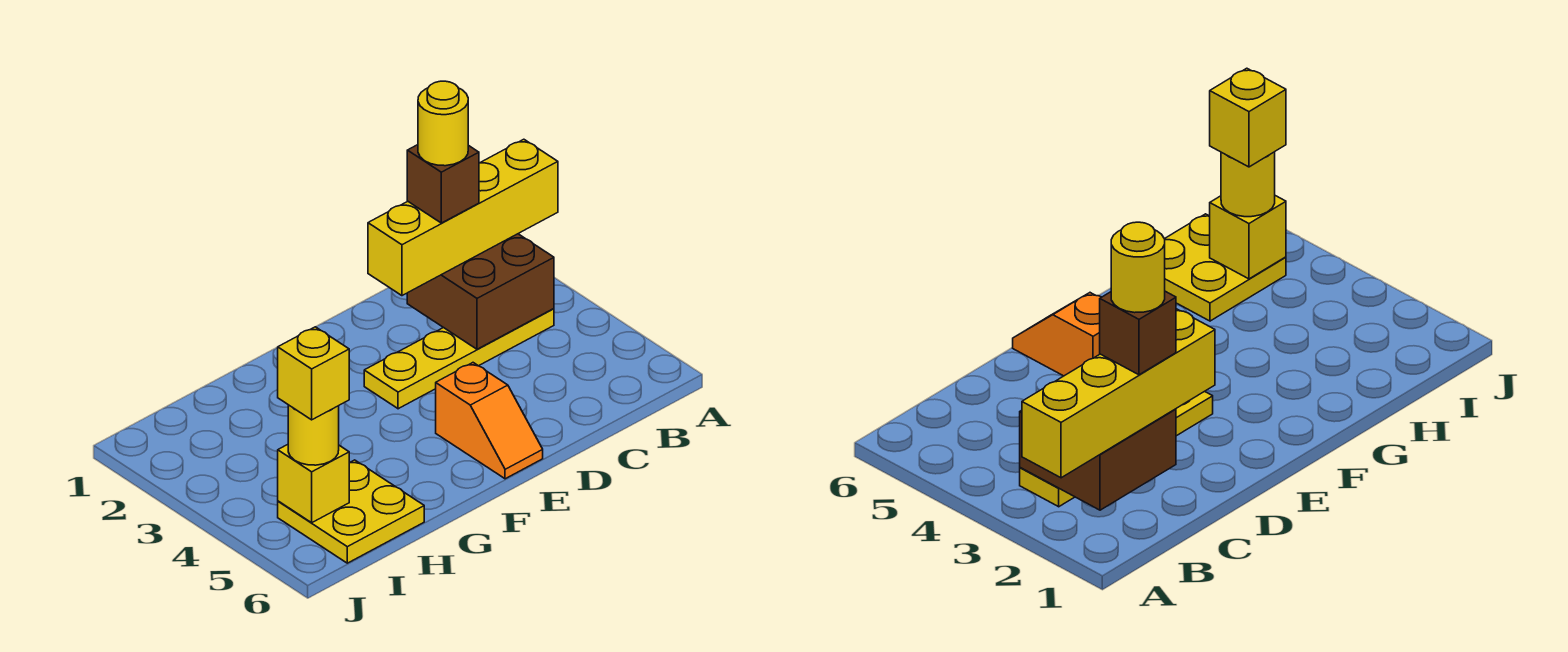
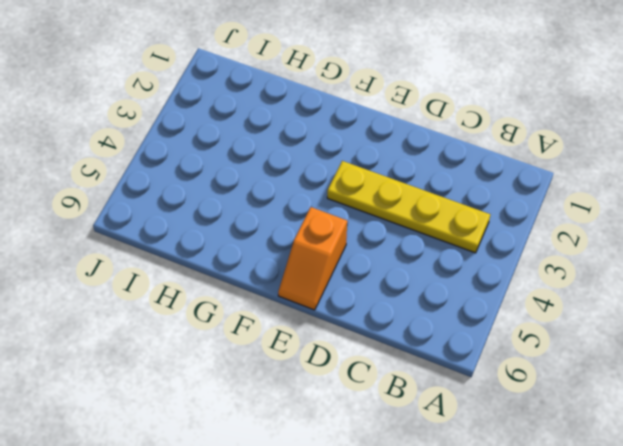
none -> yellow 2x2 plate [278,460,424,563]
none -> brown 2x2 brick [407,234,554,349]

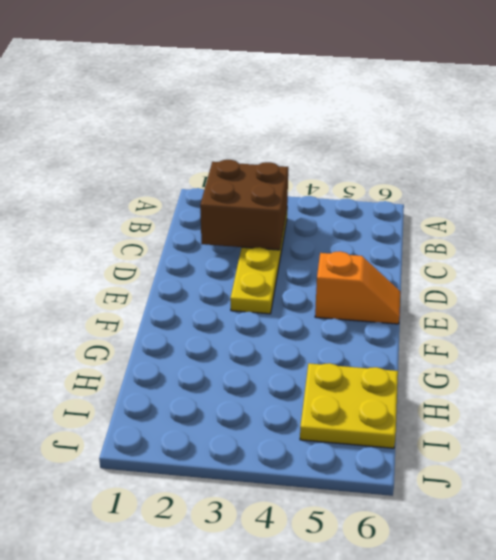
none -> yellow 1x1 brick [278,445,349,523]
none -> yellow 1x4 brick [368,139,558,296]

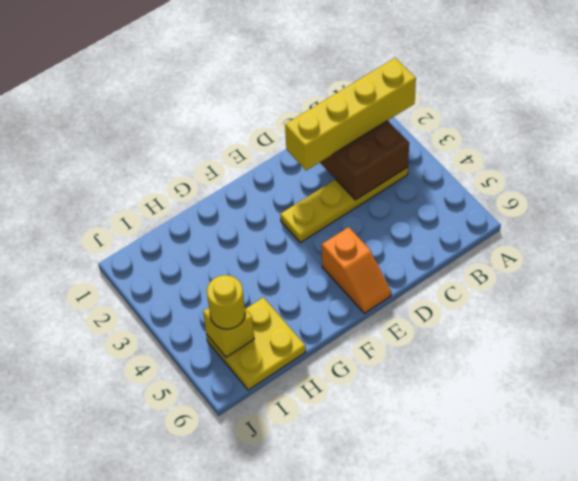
none -> brown 1x1 brick [407,145,479,223]
none -> yellow 1x1 brick [278,327,349,420]

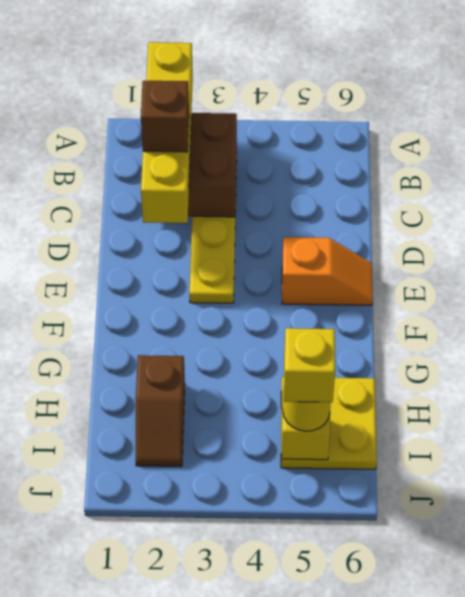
brown 1x2 slope [136,355,185,467] -> none
none -> yellow 1x1 round brick [418,81,468,166]

